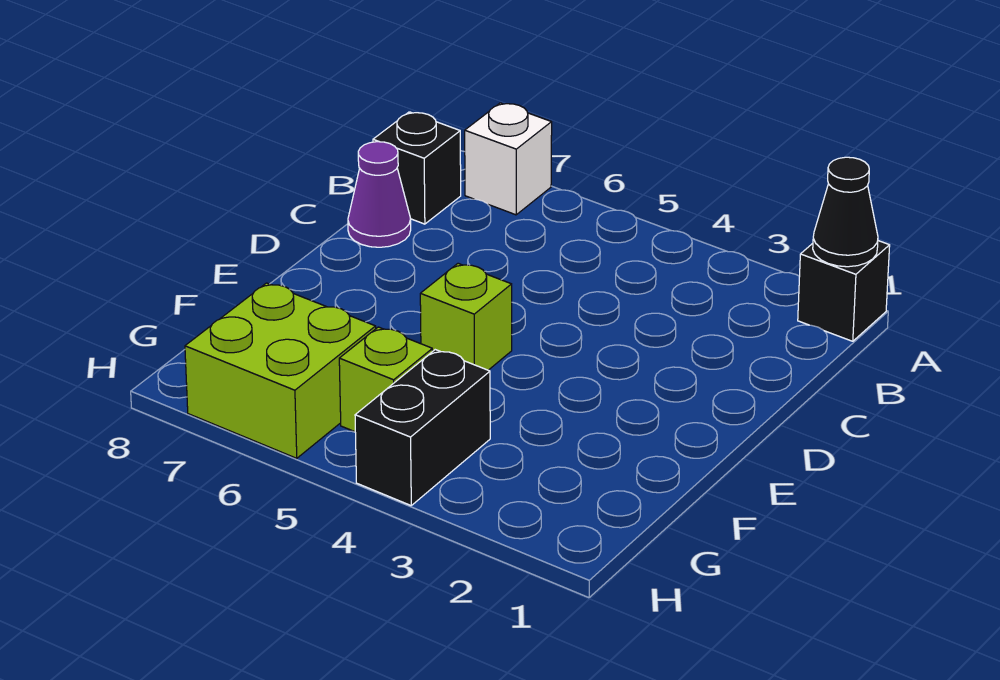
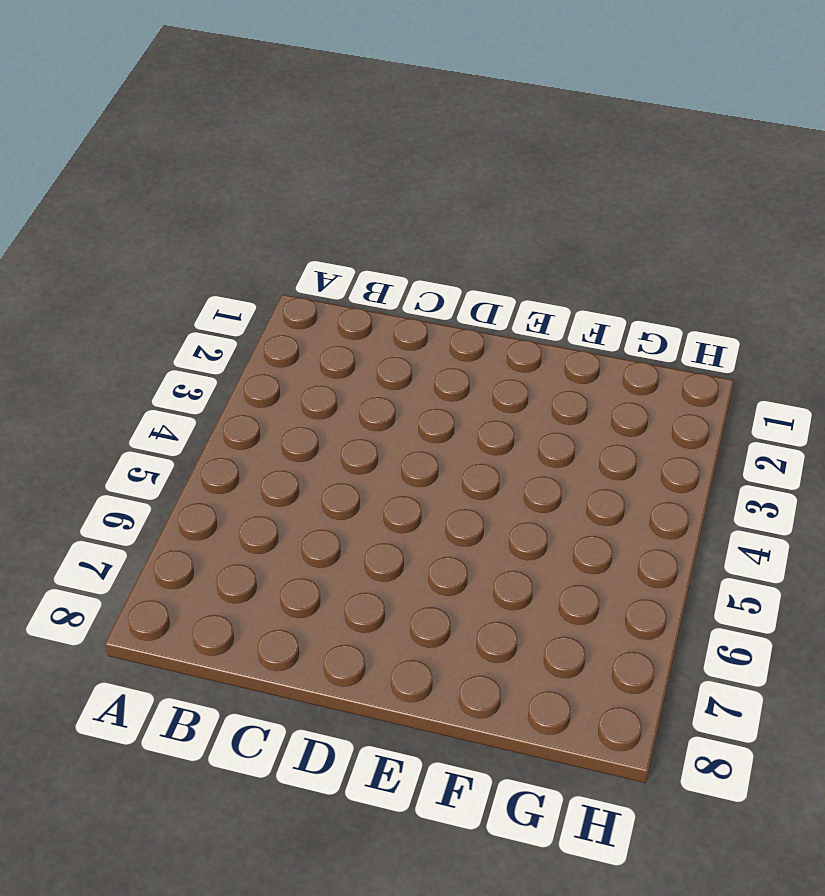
none -> black 1x1 brick [798,241,890,341]
none -> white 1x1 brick [465,103,552,215]

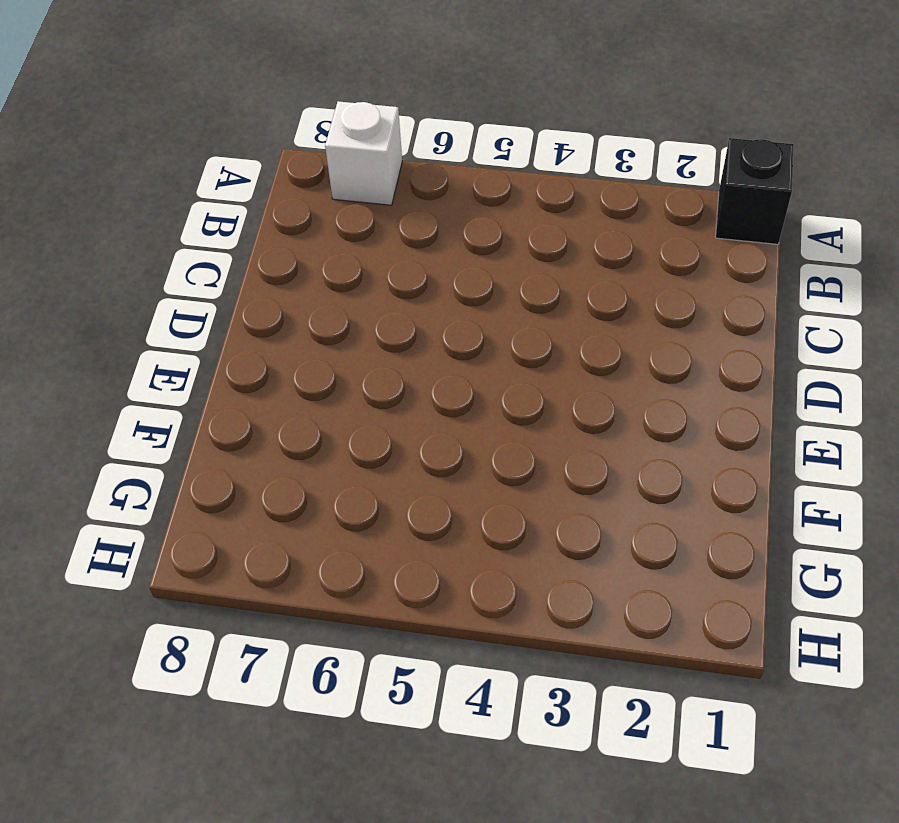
none -> black 1x1 brick [373,112,461,224]
none -> purple 1x1 cone [348,142,411,247]

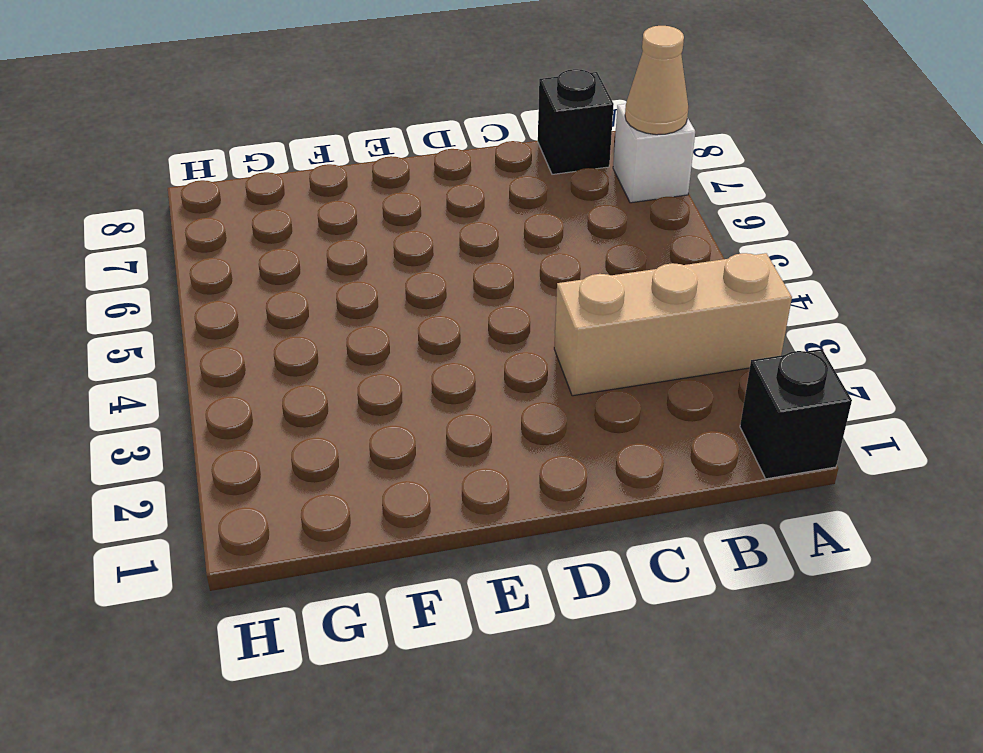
tan 1x3 brick [554,253,792,396] -> none
tan 1x1 cone [625,26,688,135] -> none
none -> purple 1x1 cone [348,142,411,247]
none -> lime 1x1 brick [420,263,512,370]

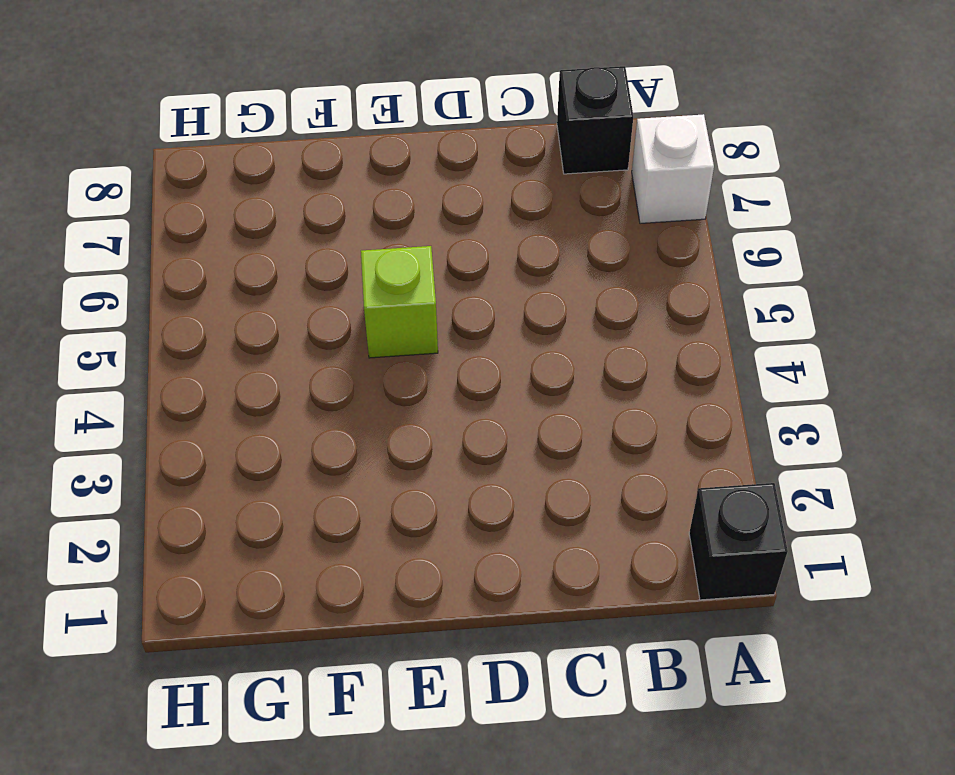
none -> purple 1x1 cone [348,142,411,247]
none -> black 1x2 brick [355,350,490,505]

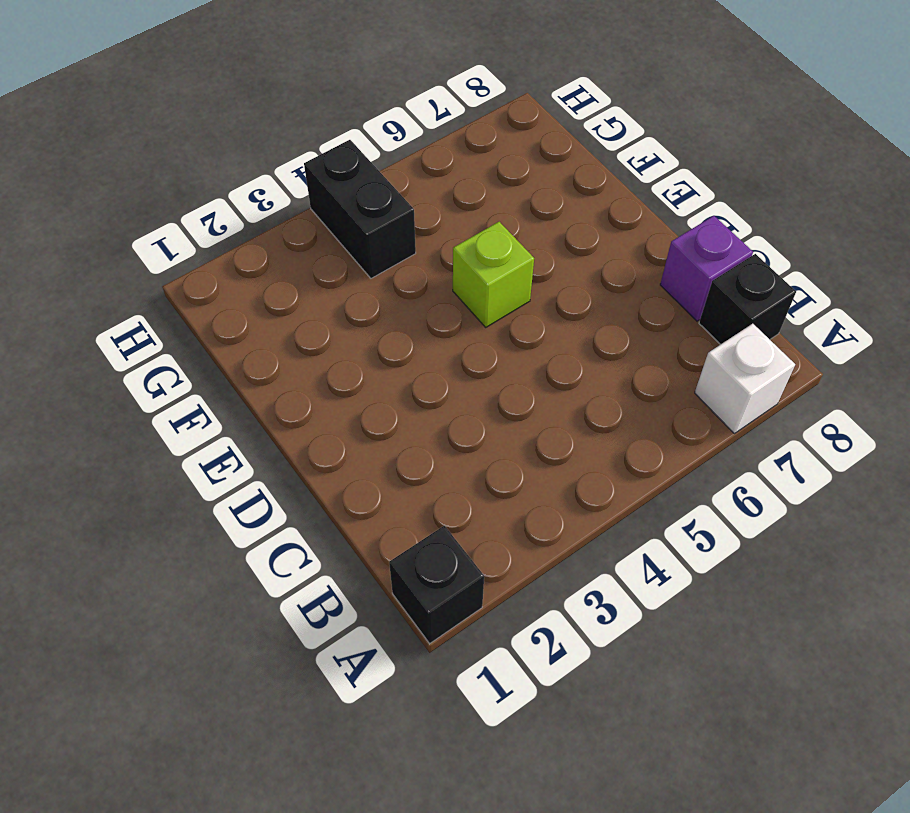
purple 1x1 brick [660,216,753,321] -> purple 1x1 cone [348,142,411,247]
none -> lime 1x1 brick [339,327,433,432]
none -> lime 2x2 brick [185,283,376,458]

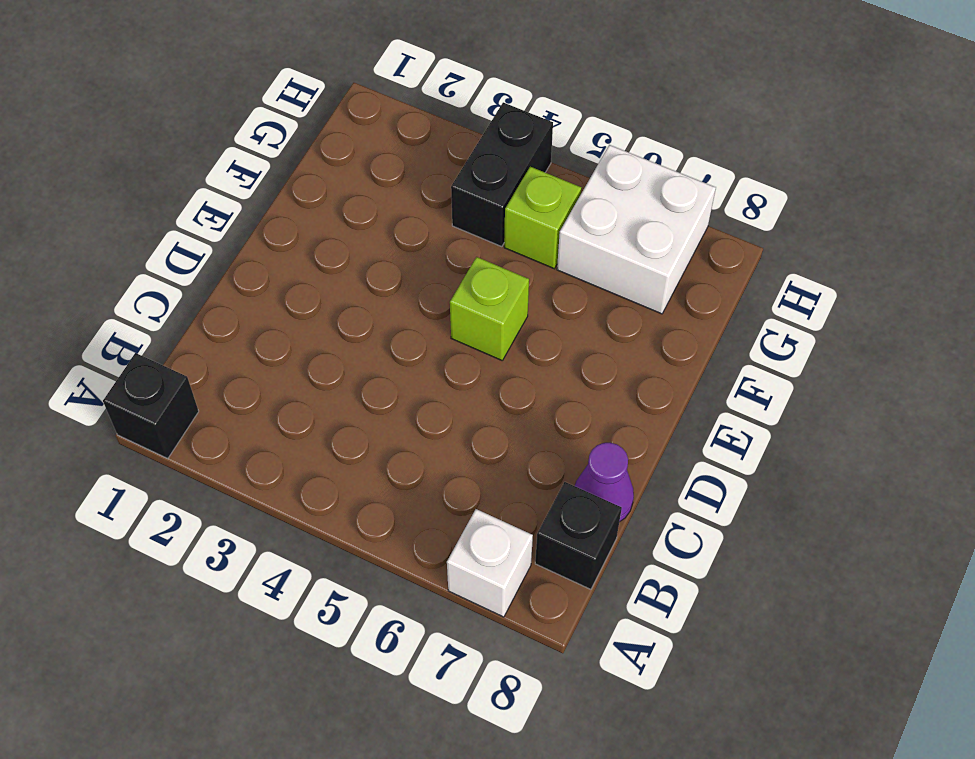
white 2x2 brick [557,145,716,314] -> lime 2x2 brick [185,283,376,458]
none -> black 1x1 cone [813,157,878,267]

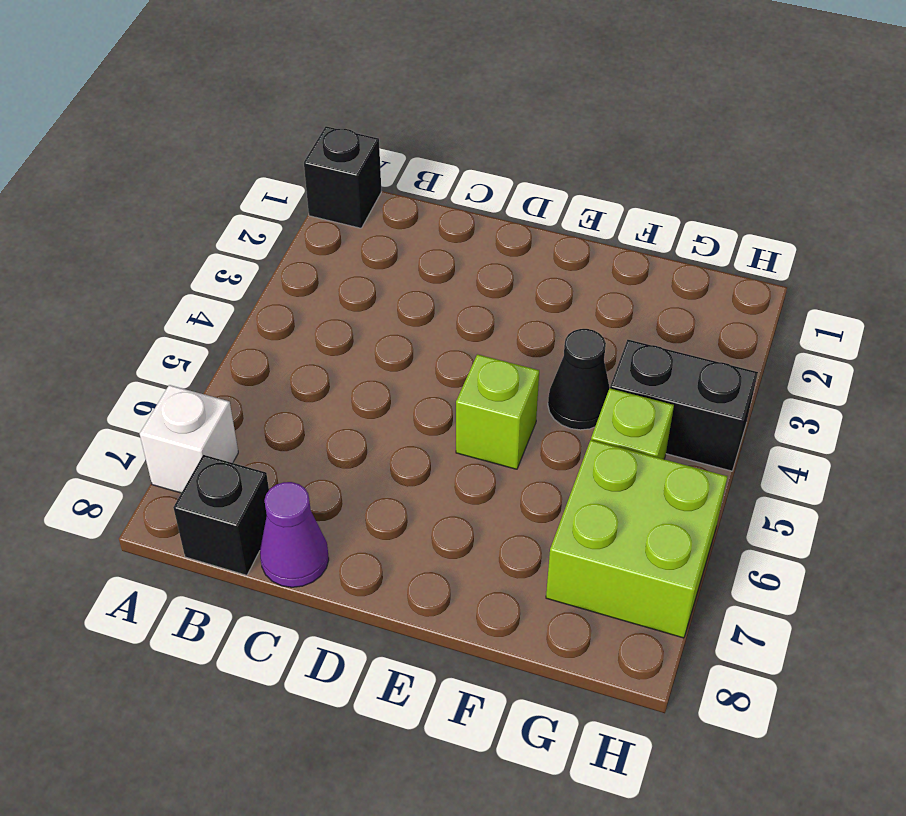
black 1x1 cone [548,329,610,430] -> black 1x1 cone moved to [813,157,878,267]

